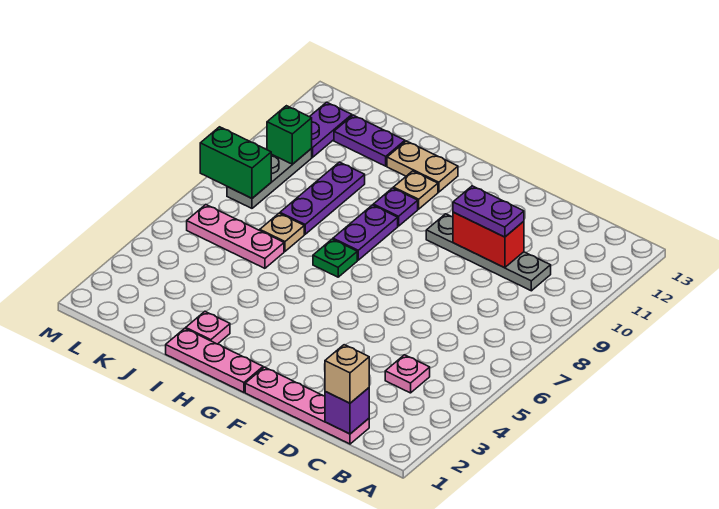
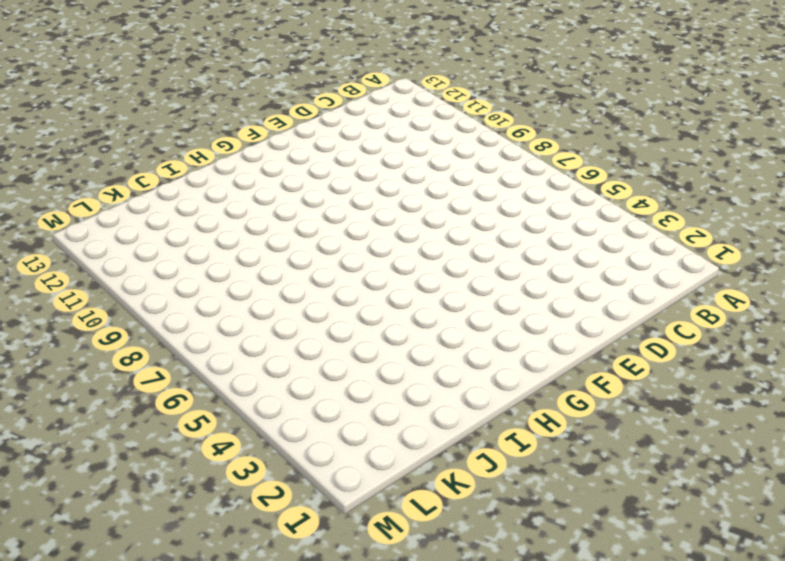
none -> pink 1x4 plate [245,367,369,444]
none -> pink 1x1 plate [385,355,430,393]
none -> grey 1x4 plate [426,214,551,291]

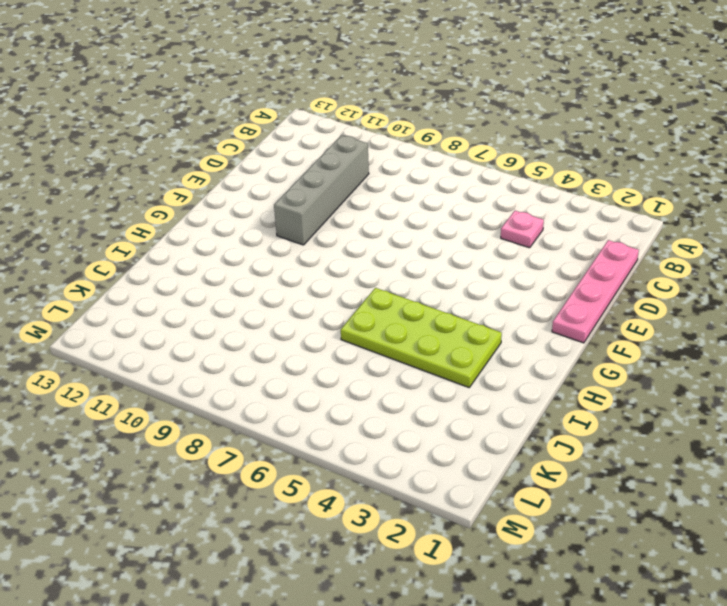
grey 1x4 brick [274,135,369,245] -> grey 1x4 plate [426,214,551,291]
lime 2x4 plate [341,288,502,387] -> none
none -> pink 1x3 plate [166,328,263,392]
none -> green 1x1 plate [313,239,357,277]
none -> purple 1x2 plate [333,205,398,260]

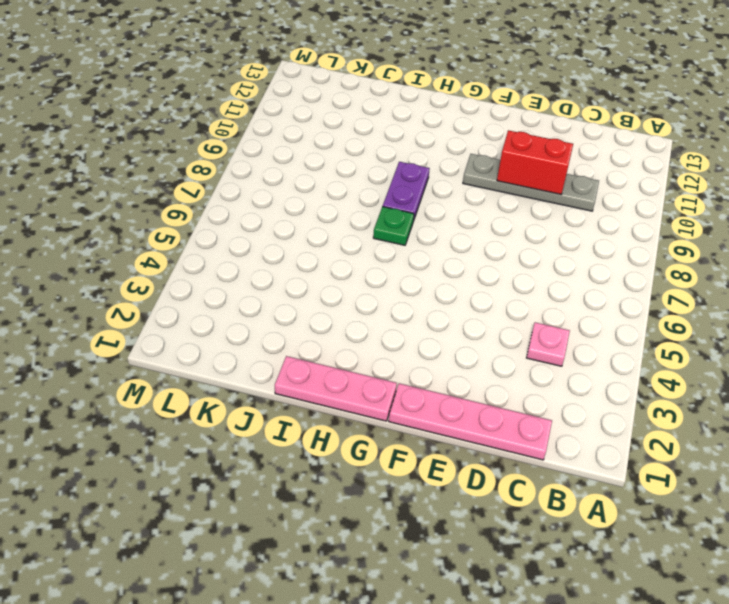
none -> purple 1x1 plate [373,188,418,226]
none -> tan 1x1 plate [393,171,438,209]
none -> tan 1x2 plate [387,141,458,192]

